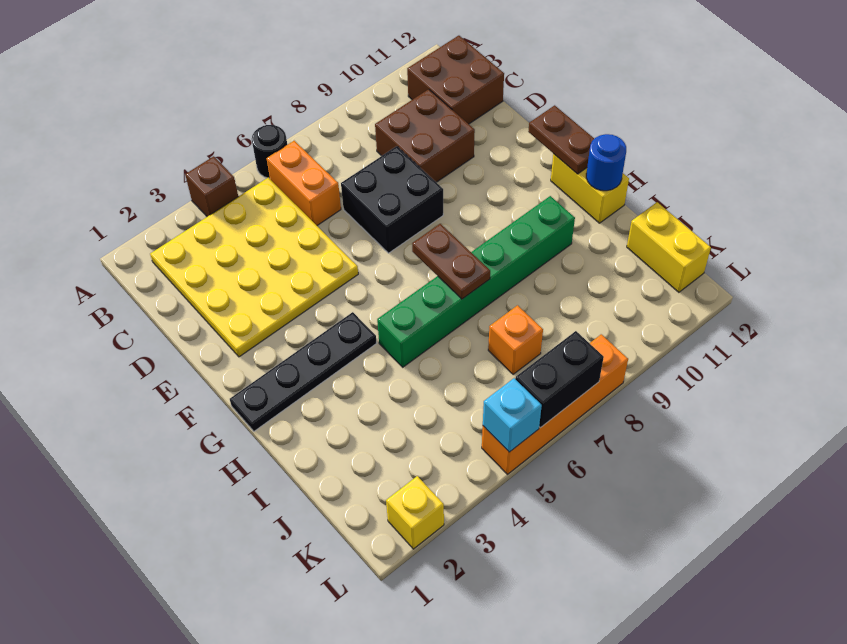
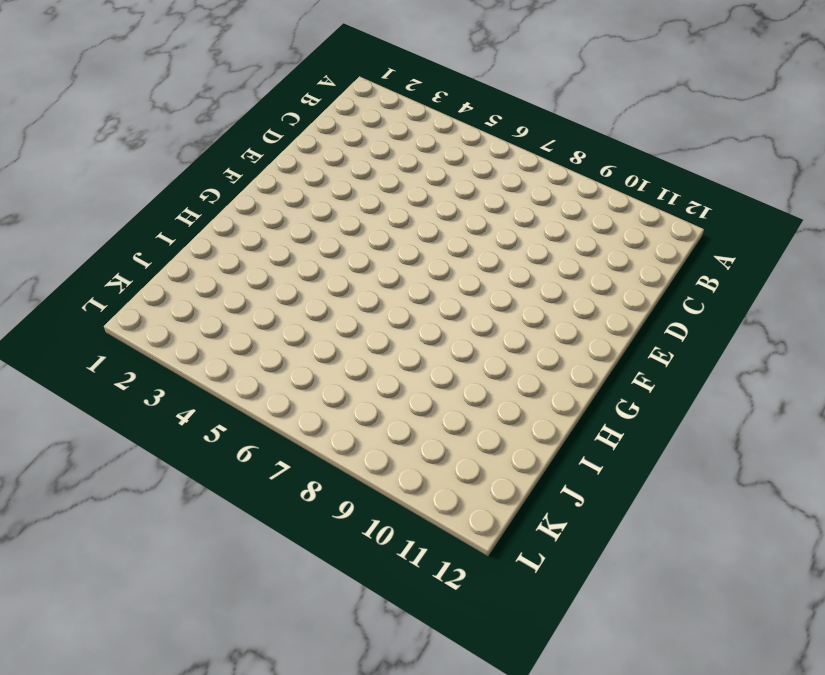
none -> brown 1x1 brick [185,156,238,217]
none -> black 1x1 round brick [252,125,287,178]
none -> yellow 4x4 plate [150,178,358,357]

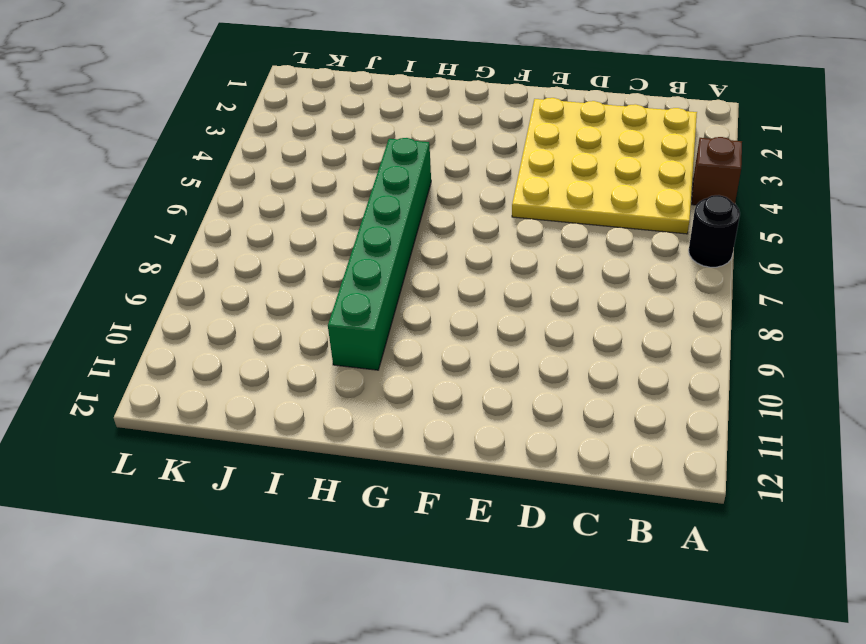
none -> orange 1x2 brick [267,141,341,225]
none -> brown 2x2 brick [407,36,504,124]
none -> brown 2x2 brick [375,89,475,182]

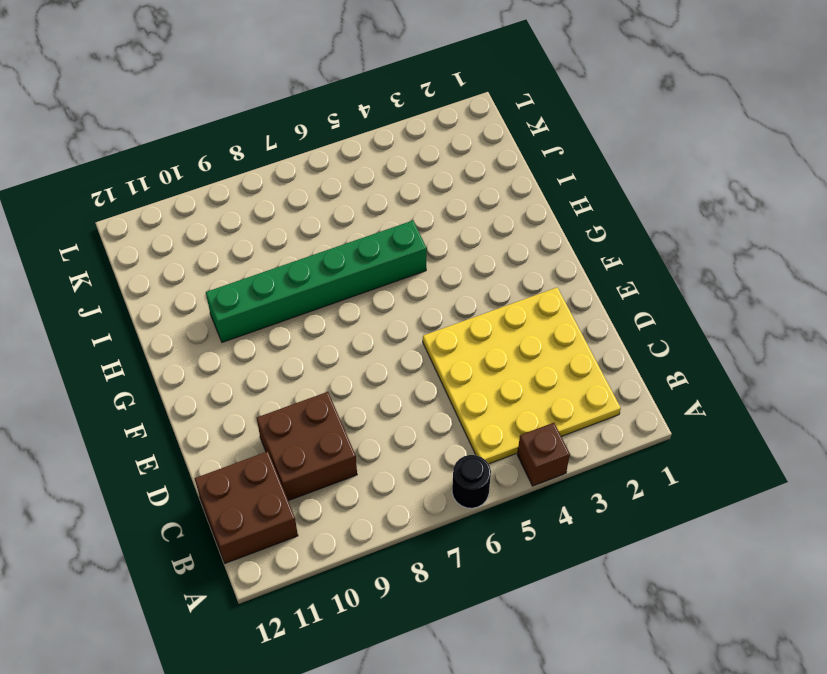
none -> orange 1x2 brick [267,141,341,225]
none -> black 2x2 brick [341,146,443,253]
none -> black 1x4 plate [230,312,377,431]

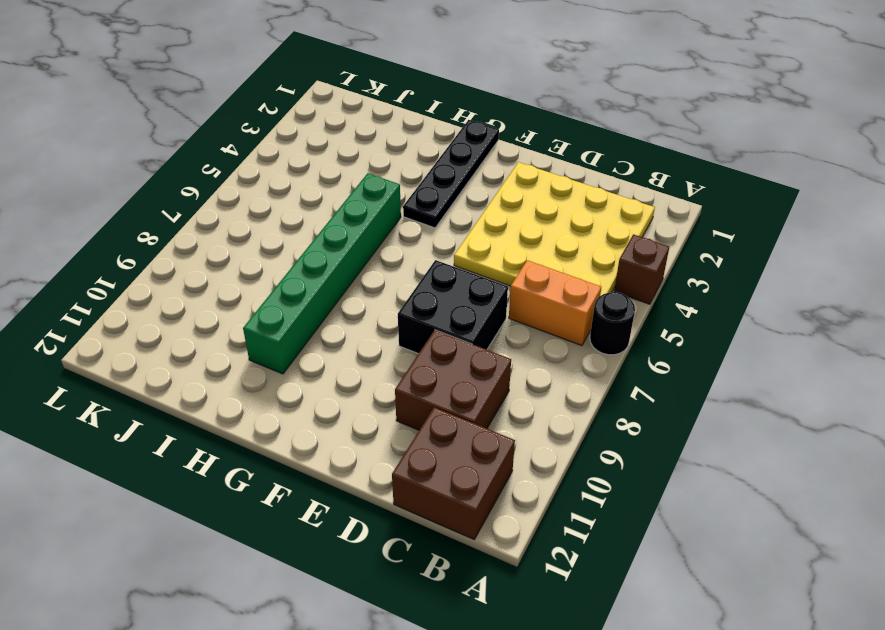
none -> yellow 1x2 brick [551,154,629,223]
none -> orange 1x1 brick [488,305,543,374]
none -> yellow 1x2 brick [627,202,711,292]

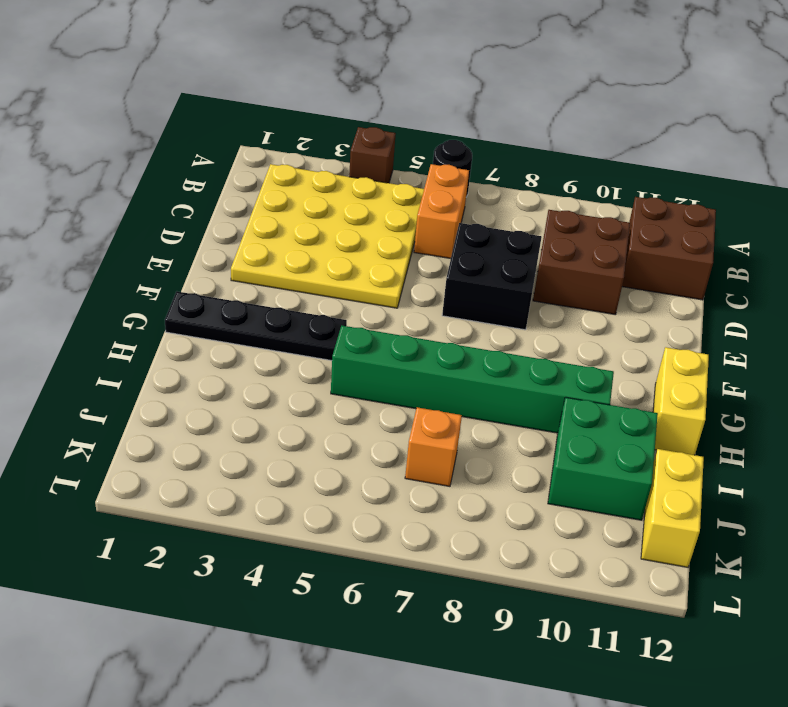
green 2x2 brick [548,397,658,520] -> none
none -> yellow 1x1 brick [386,476,444,549]
none -> orange 1x4 brick [482,334,628,474]
none -> brown 1x2 plate [528,105,594,174]

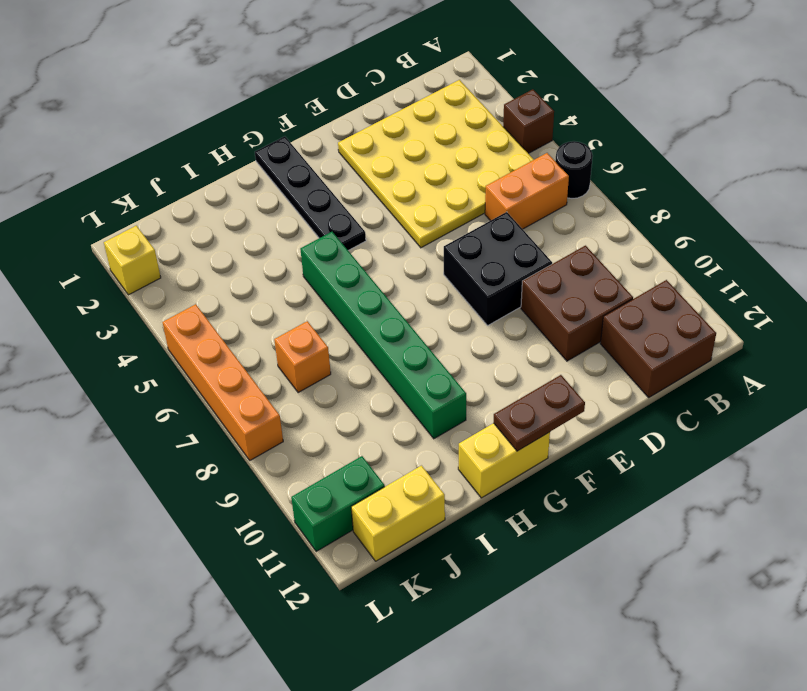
green 1x2 brick [291,456,385,551] -> none
none -> brown 1x2 plate [412,224,490,299]
none -> blue 1x1 round brick [586,134,626,191]
none -> cyan 1x1 brick [483,378,542,452]

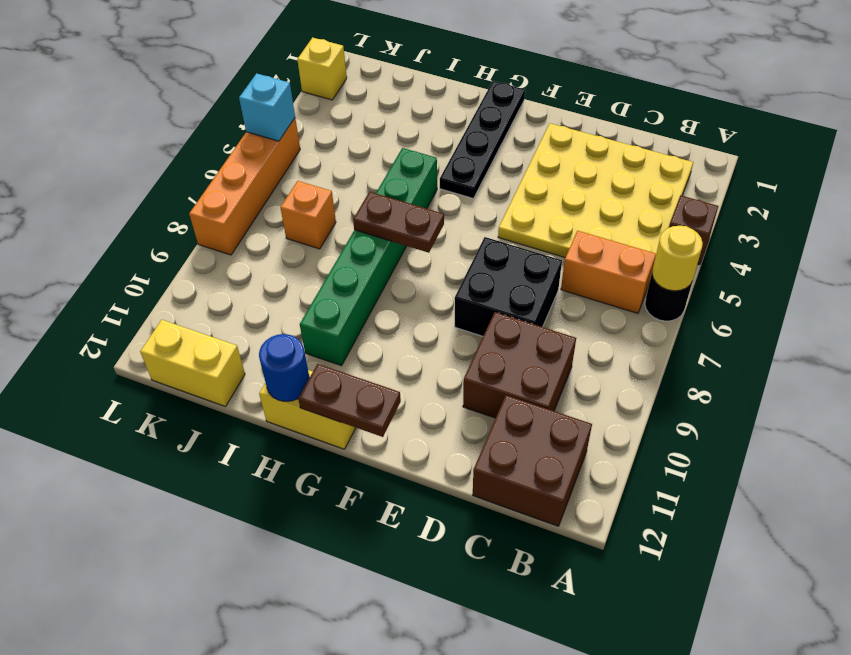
yellow 1x1 round brick [652,226,703,291] -> none
none -> black 1x2 brick [515,331,604,428]

